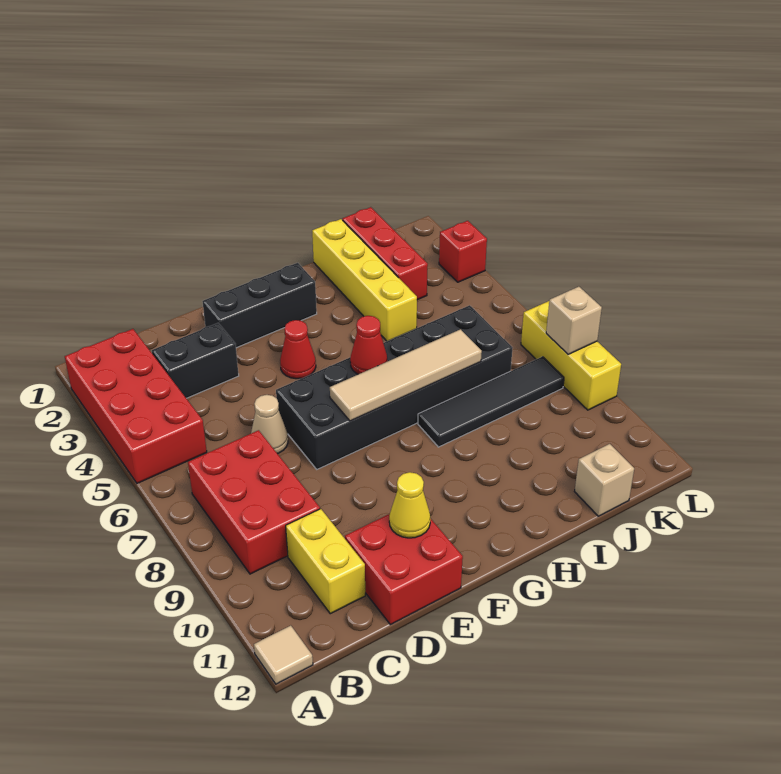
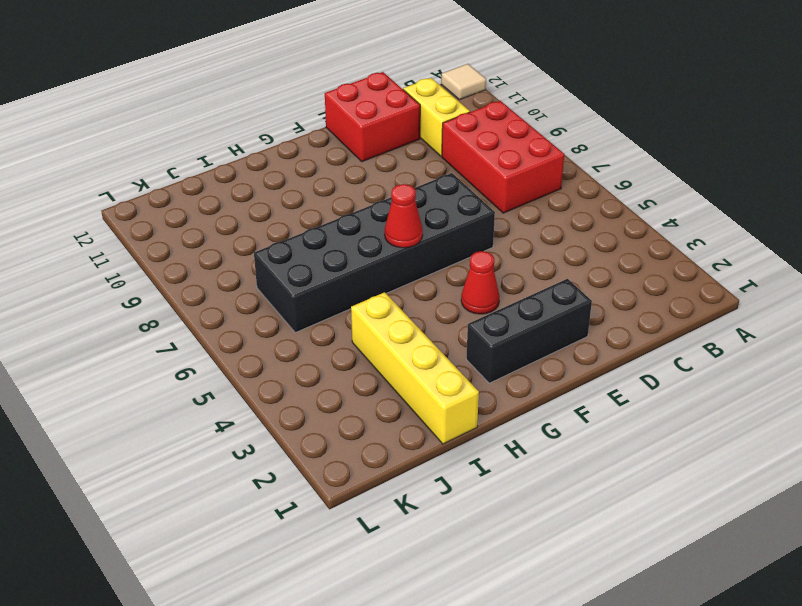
none -> red 2x4 brick [65,329,207,483]
none -> black 1x2 brick [152,323,239,398]
none -> tan 1x1 cone [251,395,288,454]

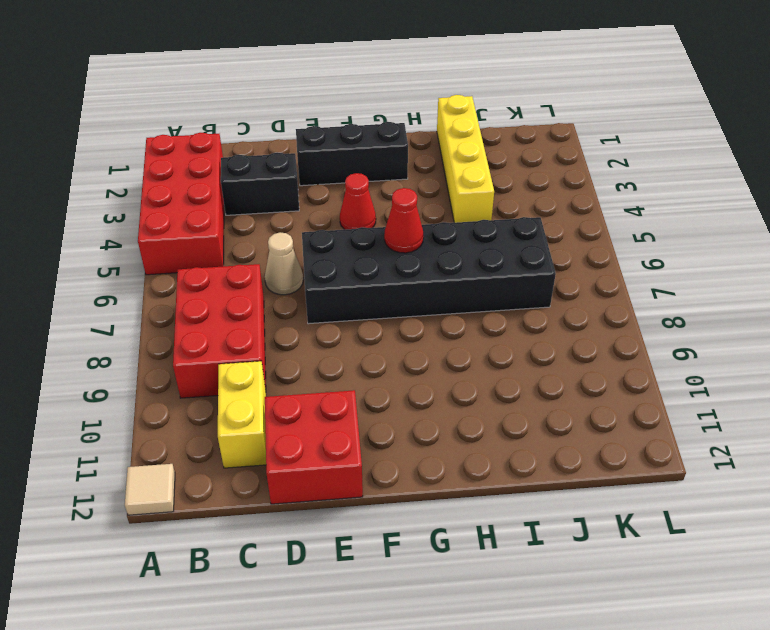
none -> black 1x4 tile [418,357,564,447]
none -> red 1x3 brick [342,207,428,300]
none -> tan 1x1 brick [575,444,634,516]

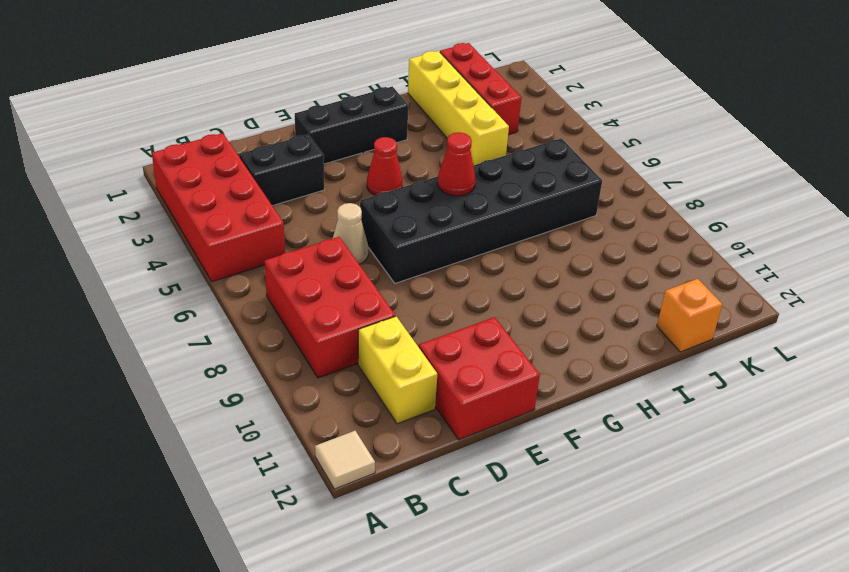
orange 1x1 brick [657,279,722,352] -> tan 1x1 brick [575,444,634,516]
none -> black 1x4 tile [418,357,564,447]
none -> red 1x1 brick [439,221,487,282]
none -> yellow 1x3 brick [521,301,621,410]

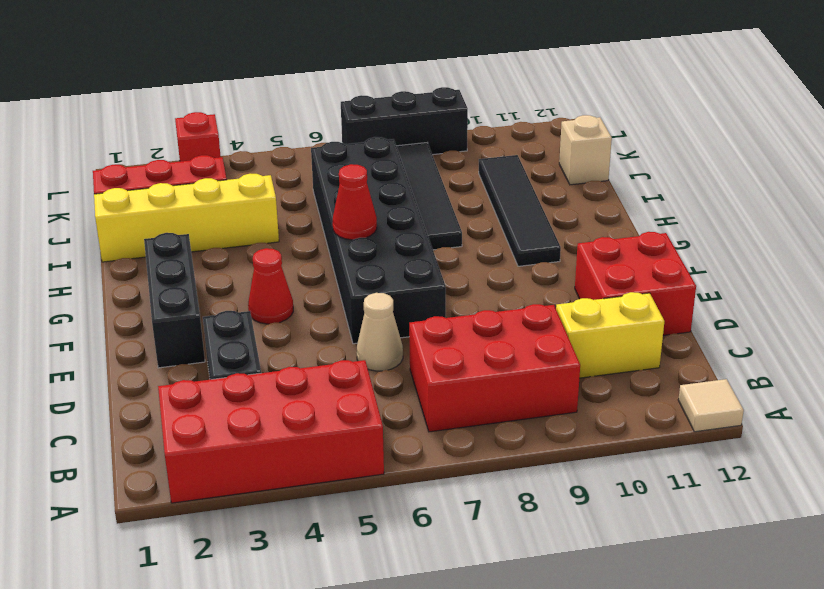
black 1x4 tile [479,155,561,266] -> none
black 1x3 brick [341,87,468,155] -> yellow 1x3 brick [521,301,621,410]
none -> yellow 1x1 cone [389,472,430,538]
none -> tan 1x4 tile [330,329,482,421]
none -> tan 1x1 brick [546,287,602,354]

